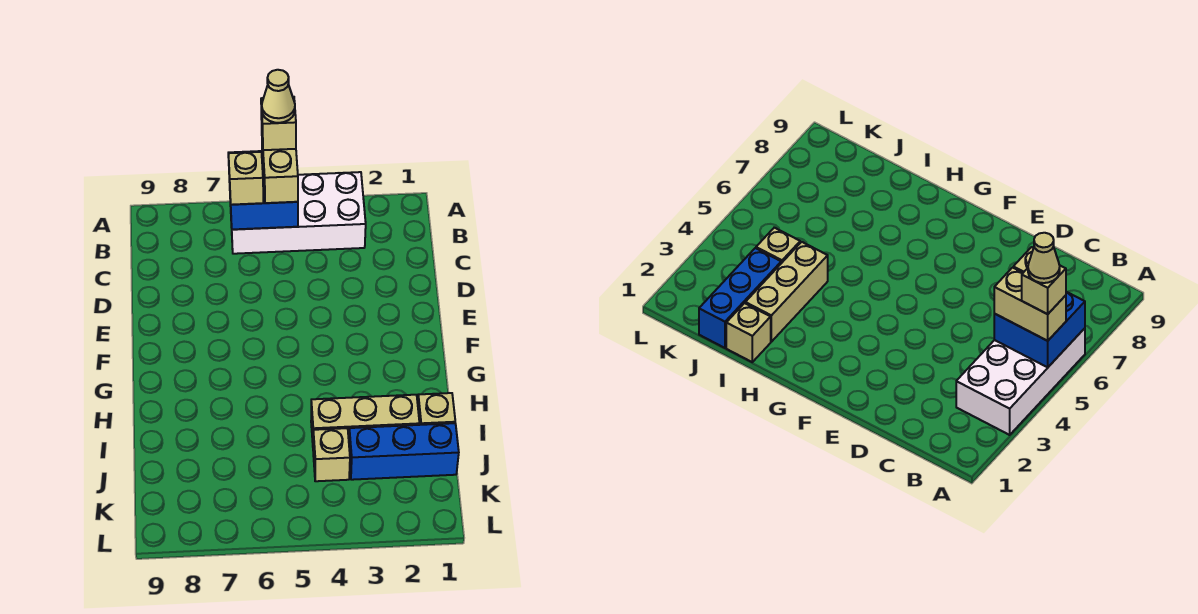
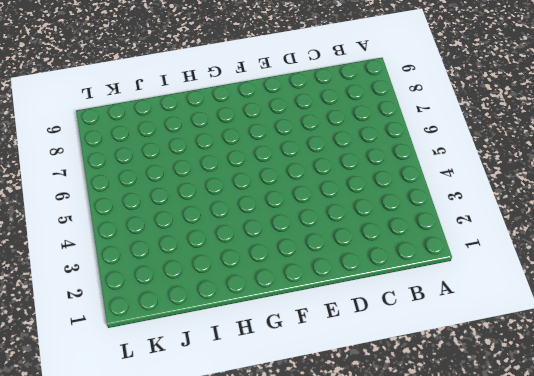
none -> white 2x4 brick [230,172,366,254]
none -> tan 1x1 brick [418,393,455,425]

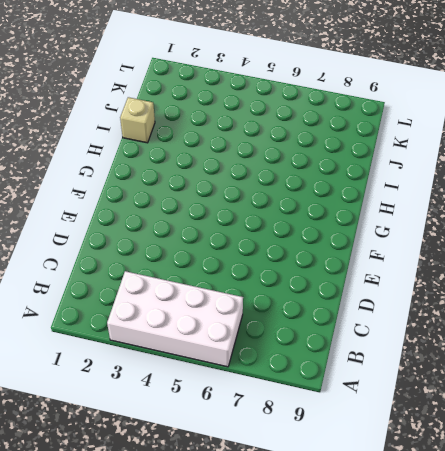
none -> tan 1x3 brick [311,395,419,442]
none -> blue 1x3 brick [349,423,459,480]

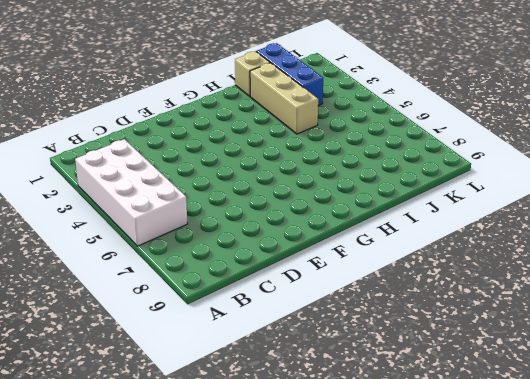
none -> tan 1x1 brick [313,428,350,481]
none -> blue 2x2 brick [228,151,298,229]

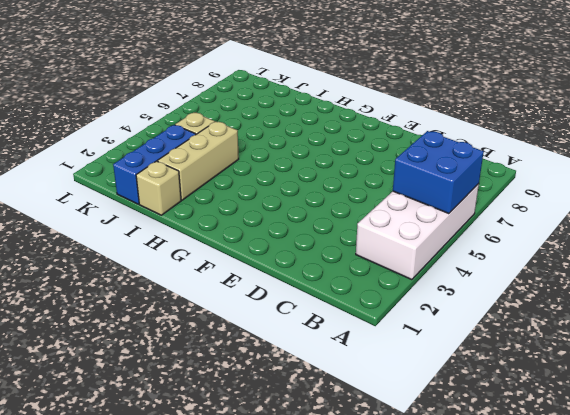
none -> tan 1x2 brick [262,140,298,203]
none -> tan 1x1 brick [229,152,264,205]

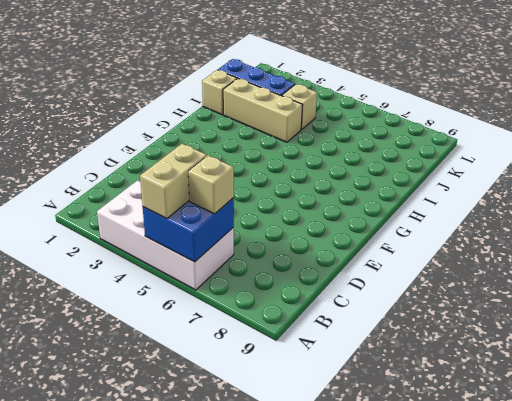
none -> tan 1x1 brick [261,97,296,150]
none -> tan 1x1 cone [262,70,295,123]

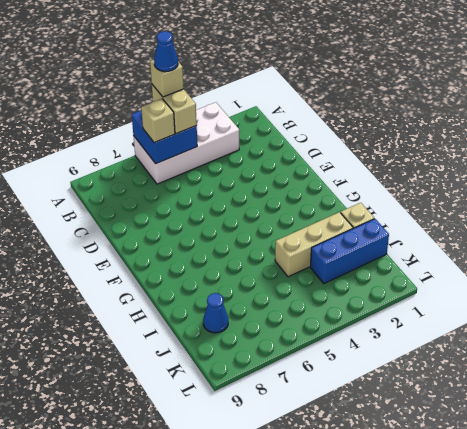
blue 1x1 cone [154,31,178,72] -> tan 1x1 cone [262,70,295,123]
blue 1x1 cone [203,293,228,333] -> none
none -> tan 1x1 brick [313,428,350,481]

